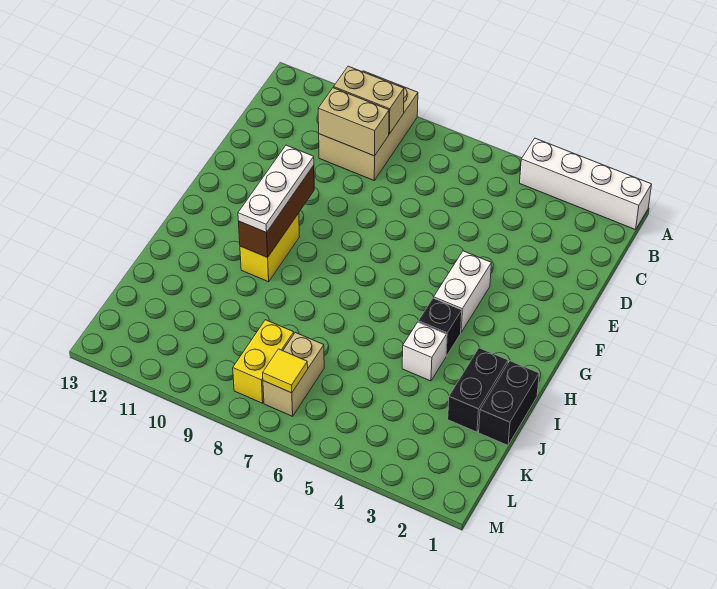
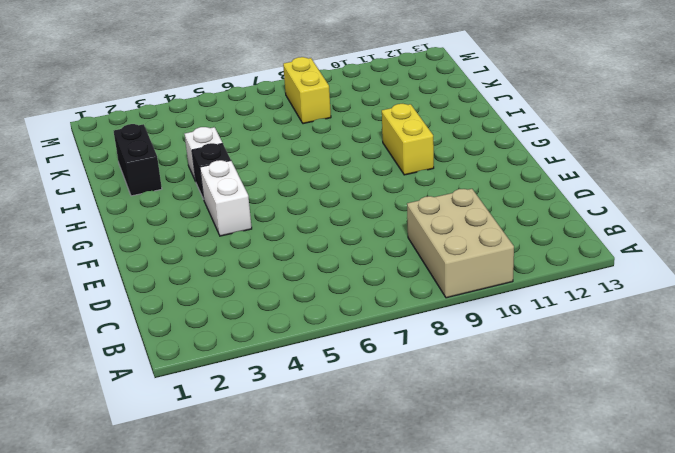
none -> white 1x4 brick [520,138,652,230]
none -> black 1x2 brick [479,361,539,445]
none -> tan 1x2 brick [263,333,324,416]

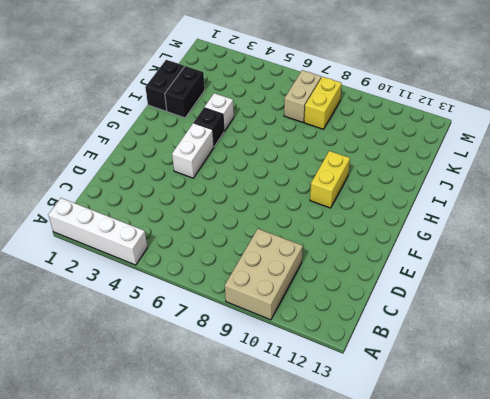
none -> tan 1x2 brick [334,66,404,134]
none -> tan 1x2 brick [318,88,389,156]
none -> brown 1x3 brick [239,165,314,257]

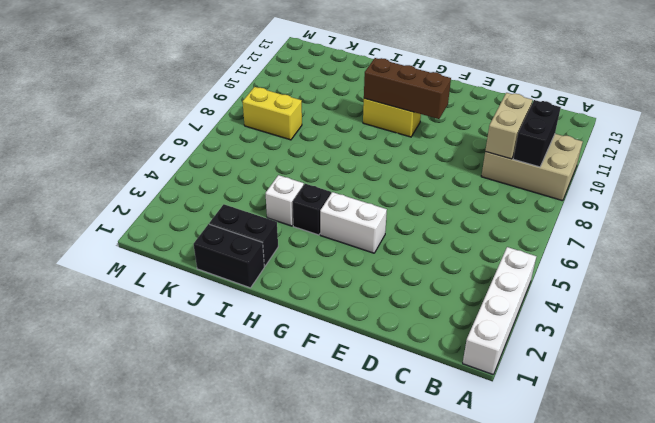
black 1x2 brick [513,100,561,167] -> tan 1x2 brick [334,66,404,134]
none -> tan 1x2 brick [263,333,324,416]
none -> yellow 1x1 tile [263,349,308,393]
none -> white 1x3 plate [238,145,314,233]

